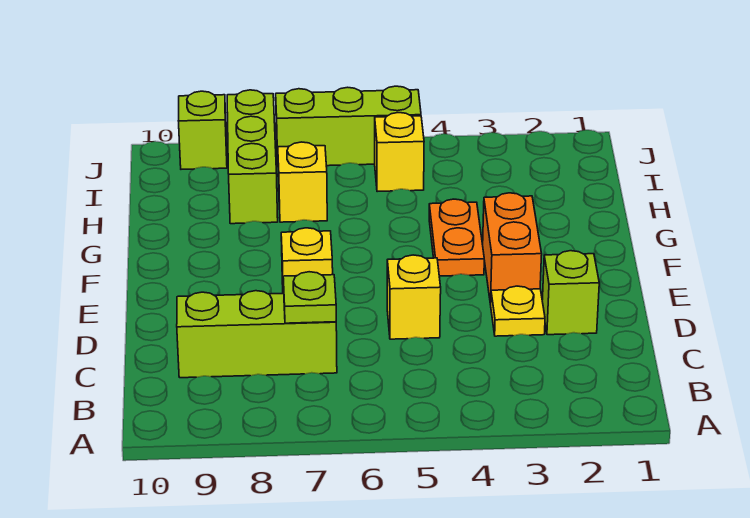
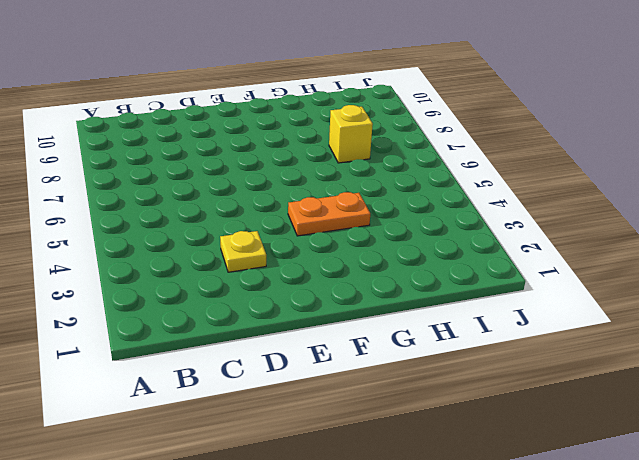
none -> lime 1x3 brick [177,291,337,378]
none -> lime 1x1 brick [542,251,599,335]
none -> yellow 1x1 brick [387,255,441,339]

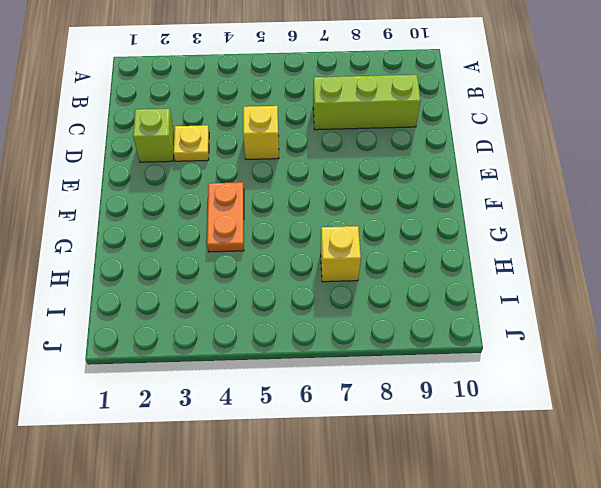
none -> orange 1x2 brick [483,193,542,305]
none -> yellow 1x1 brick [281,228,333,293]
none -> lime 1x3 brick [227,90,278,224]

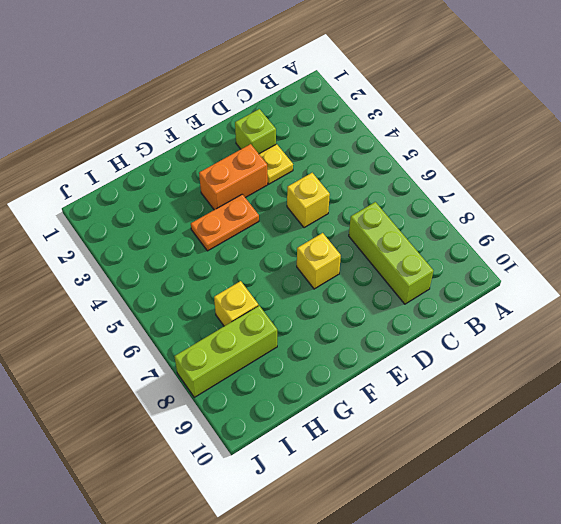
none -> yellow 1x1 brick [375,113,424,192]
none -> lime 1x3 brick [276,86,421,166]
none -> lime 1x1 brick [178,91,227,169]

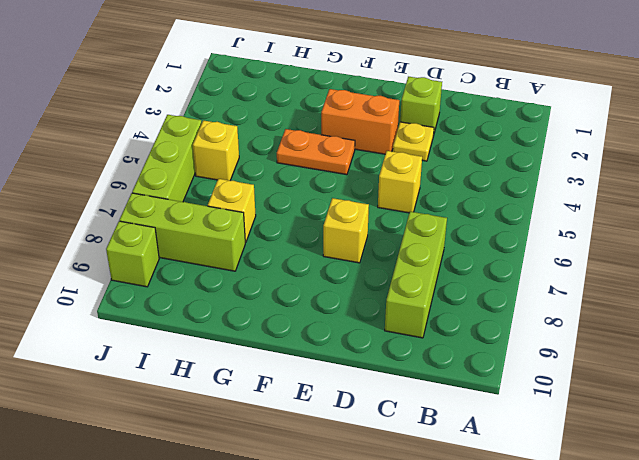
none -> lime 1x1 plate [283,272,336,323]

